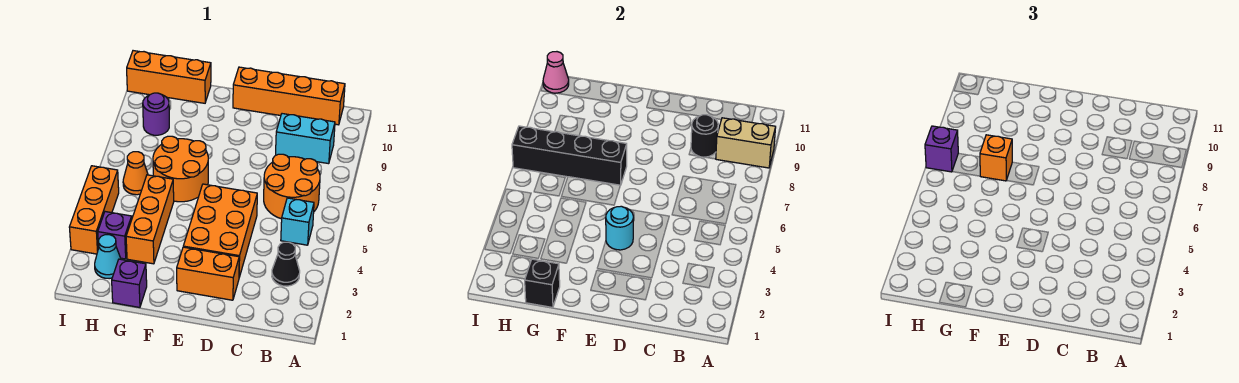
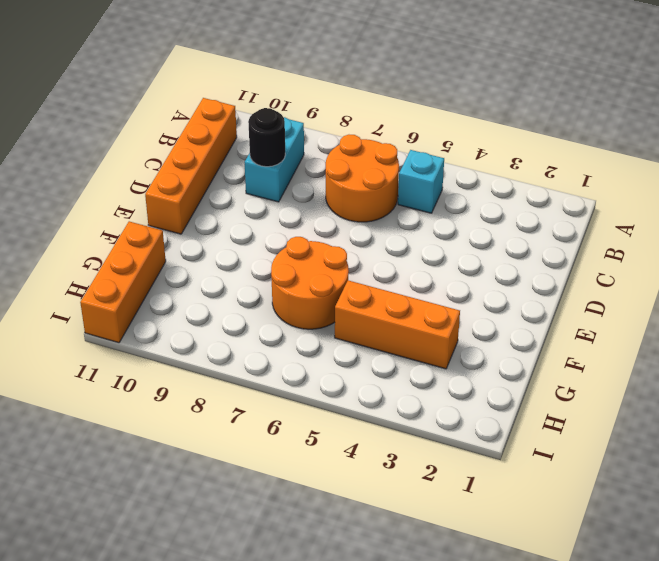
none -> black 1x1 cone [272,242,300,286]
none -> orange 1x2 brick [177,247,239,300]
none -> orange 2x3 brick [183,184,257,277]

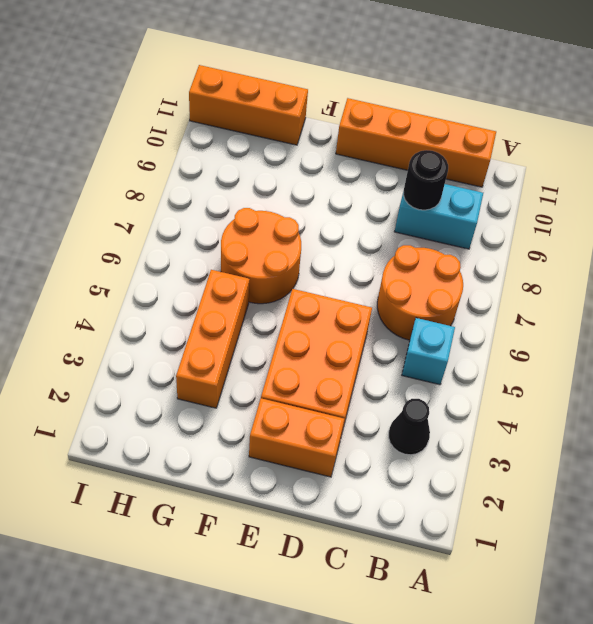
none -> purple 1x1 brick [112,259,147,307]
none -> cyan 1x1 cone [95,235,121,279]
none -> purple 1x1 brick [98,212,132,259]

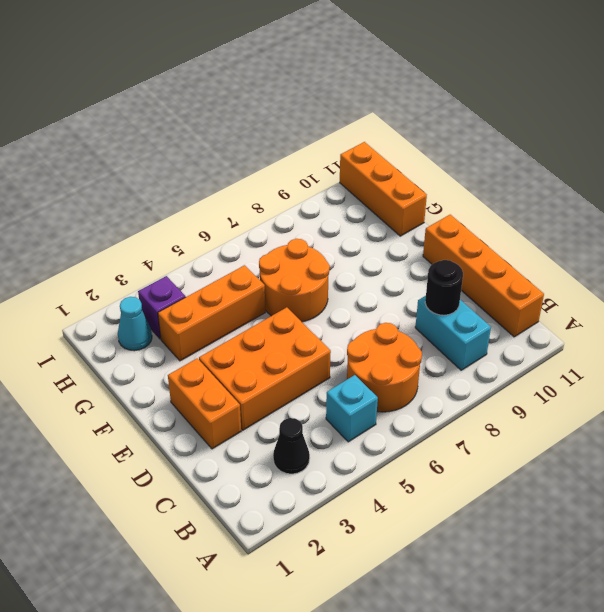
none -> purple 1x1 brick [112,259,147,307]
none -> orange 1x1 cone [123,152,148,195]
none -> purple 1x1 round brick [143,93,169,135]

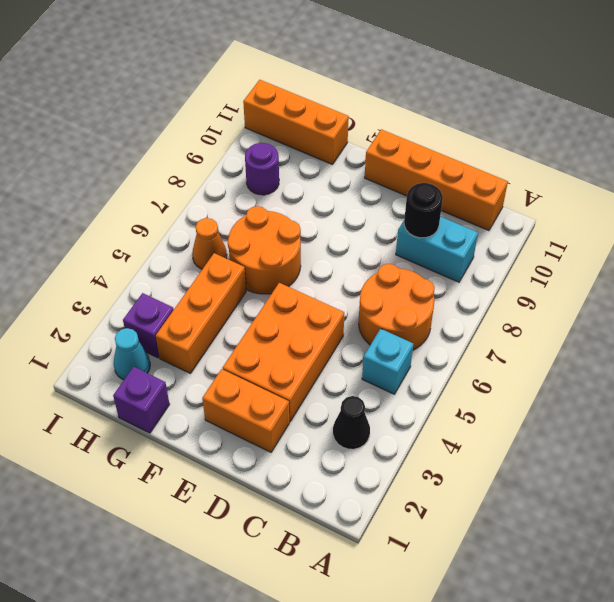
none -> orange 1x3 brick [69,166,119,254]
none -> tan 1x2 brick [716,118,776,168]
none -> cyan 1x1 round brick [606,206,633,250]

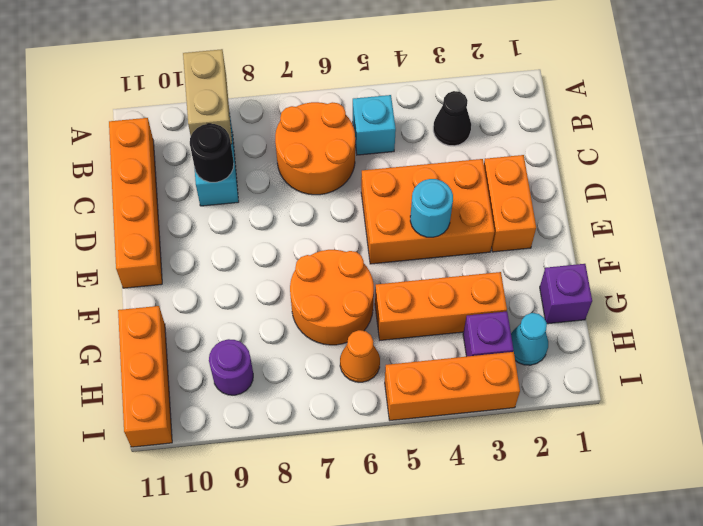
none -> black 1x4 brick [512,126,627,185]
none -> black 1x1 brick [525,259,560,307]
none -> pink 1x1 cone [543,52,569,93]

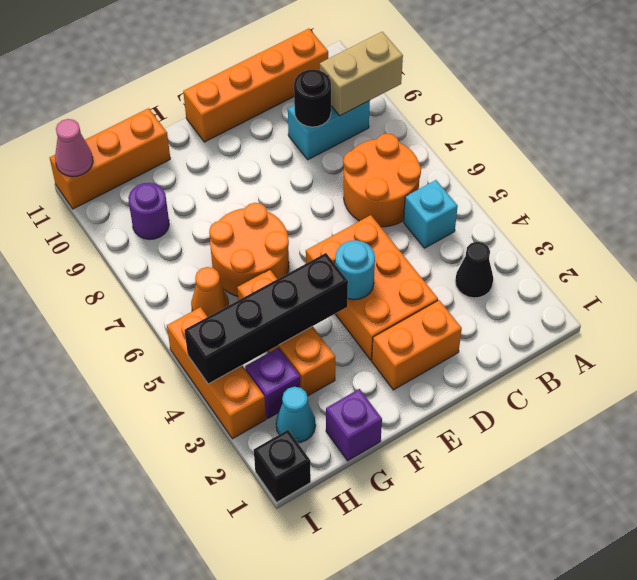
black 1x4 brick [185,253,348,384] -> black 1x4 brick moved to [512,126,627,185]
black 1x1 brick [254,430,311,502] -> black 1x1 brick moved to [525,259,560,307]
none -> orange 1x1 brick [980,135,1012,181]
none -> purple 1x1 brick [925,126,958,172]

